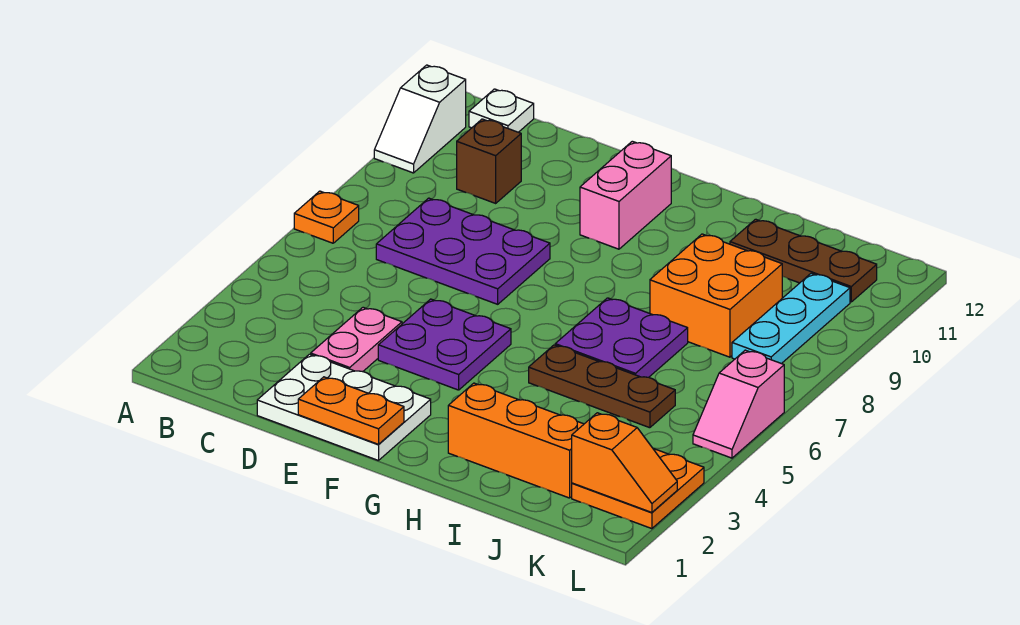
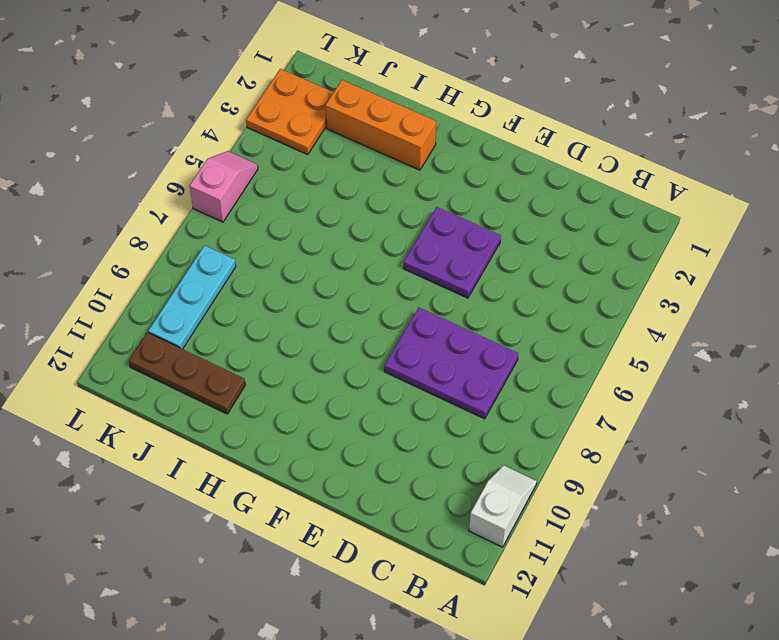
none -> orange 1x1 plate [294,191,359,243]
none -> white 1x1 plate [469,89,534,132]
none -> brown 1x1 brick [457,119,521,203]

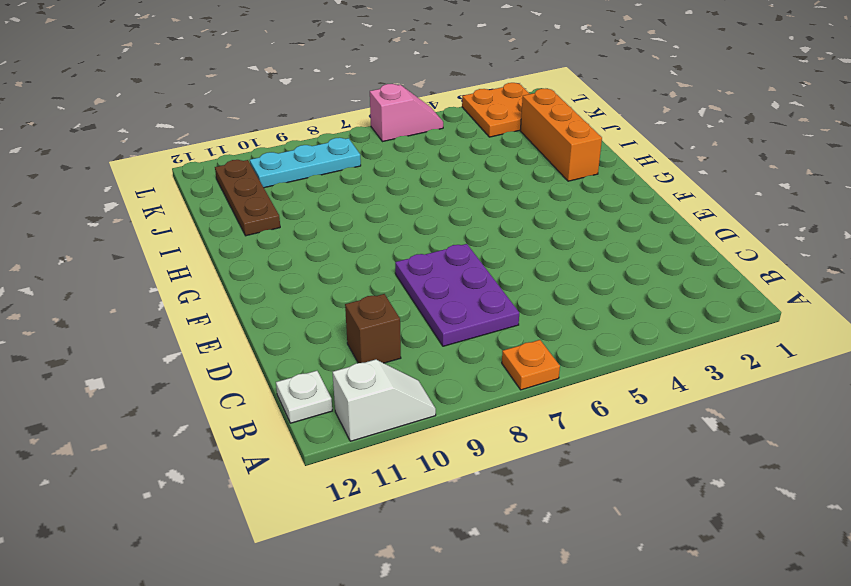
none -> white 2x3 plate [257,354,431,461]
none -> pink 1x2 plate [311,307,402,372]
none -> purple 2x2 plate [378,299,511,390]

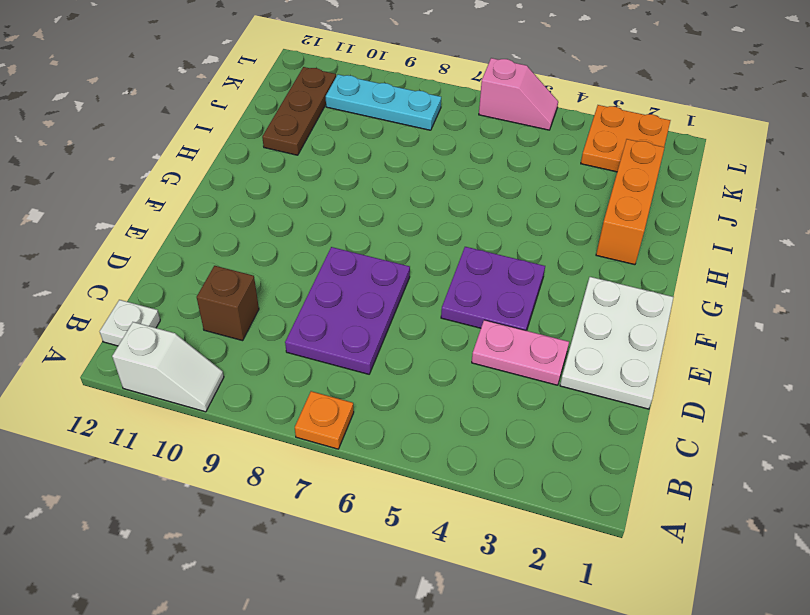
none -> pink 1x2 brick [580,141,671,249]
none -> brown 1x3 plate [529,345,675,428]
none -> purple 2x2 plate [555,298,688,377]

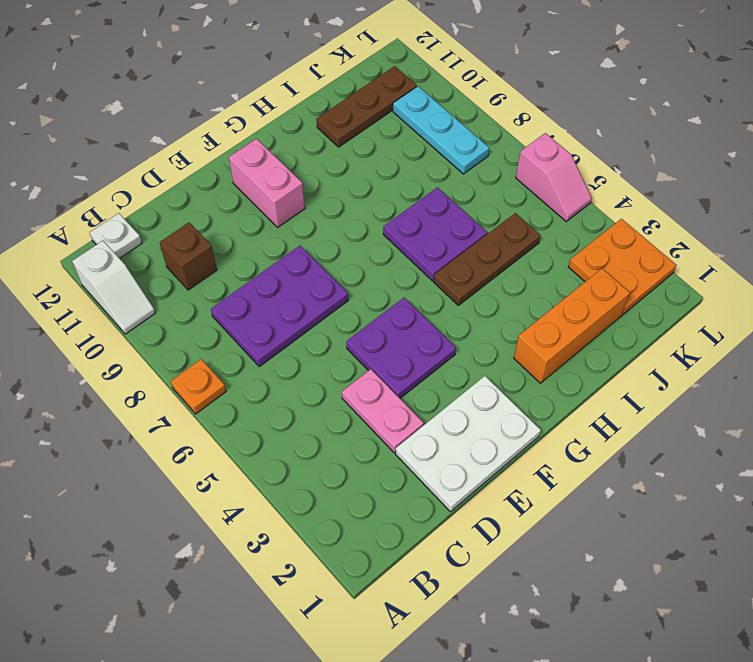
none -> orange 2x2 brick [650,234,782,357]
none -> orange 1x2 plate [298,377,404,444]
none -> orange 1x2 slope [572,413,677,512]

